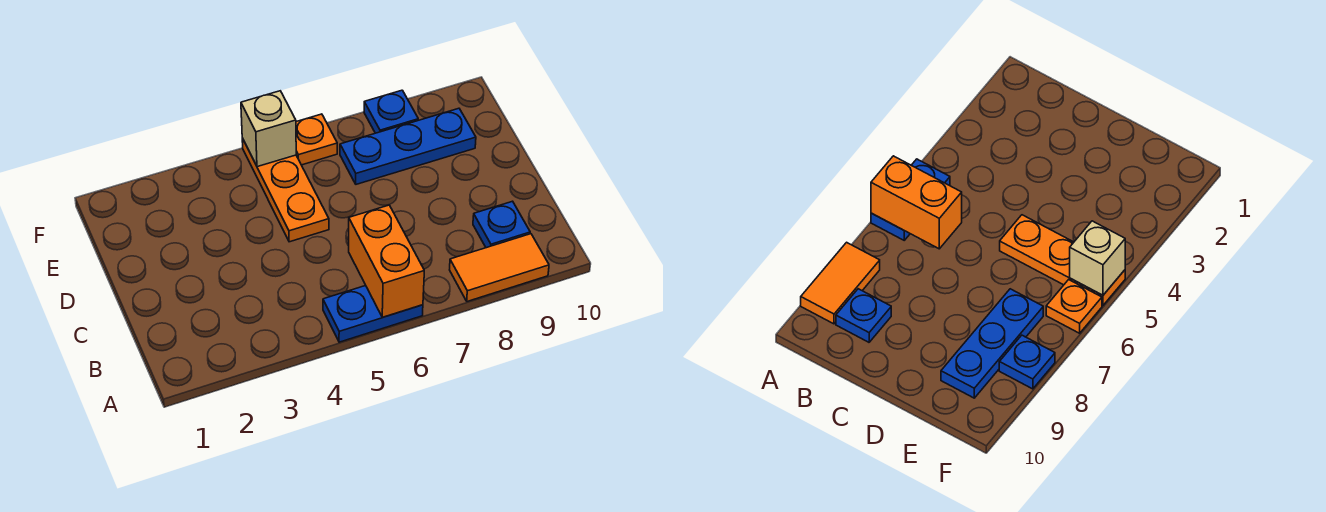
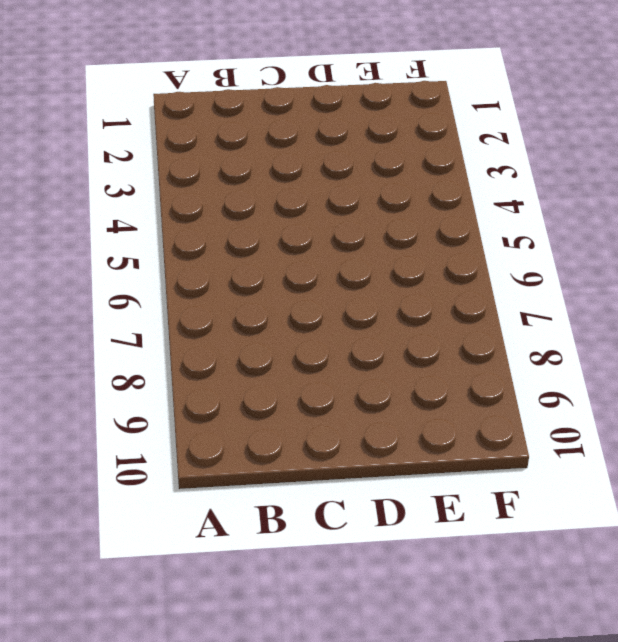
none -> blue 1x2 plate [323,286,423,342]
none -> orange 1x2 tile [450,234,549,301]

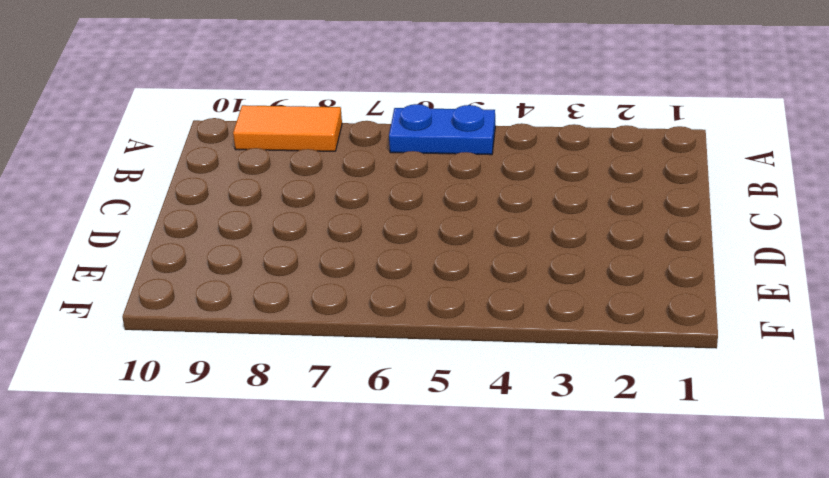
none -> blue 1x1 plate [473,201,530,248]
none -> orange 1x3 plate [242,138,329,242]

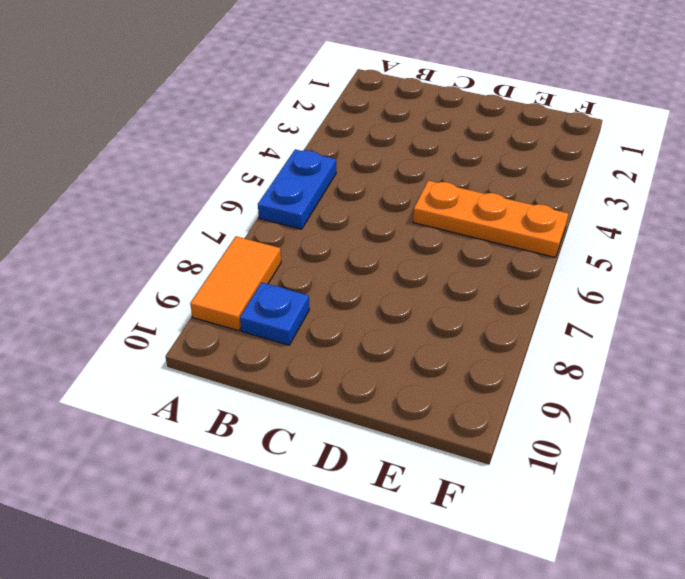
none -> blue 1x3 plate [340,108,476,184]
none -> orange 1x1 plate [296,114,337,165]

